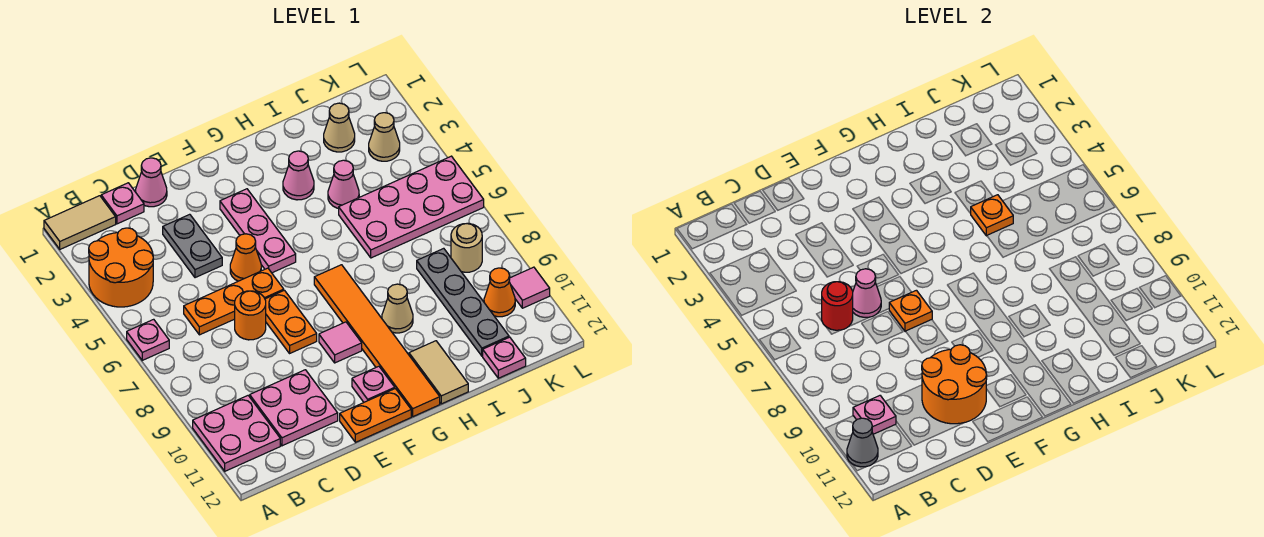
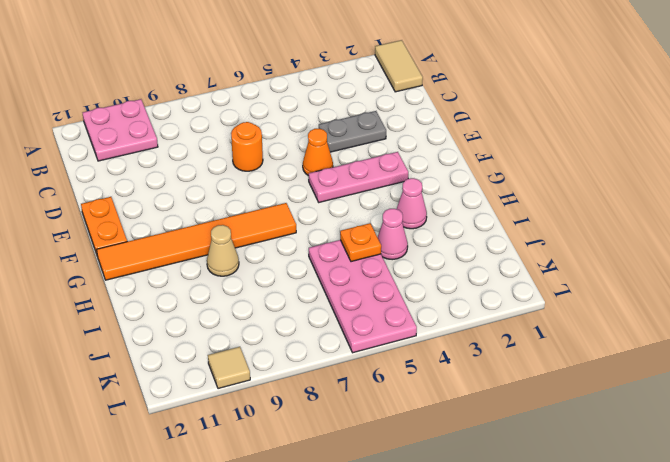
tan 1x1 tile [208,347,250,389] -> pink 1x1 tile [509,267,550,308]
none -> orange 2x2 round brick [89,228,153,307]
none -> pink 1x1 plate [127,319,169,360]
none -> pink 1x1 plate [101,183,144,224]
none -> orange 1x3 plate [184,268,284,335]

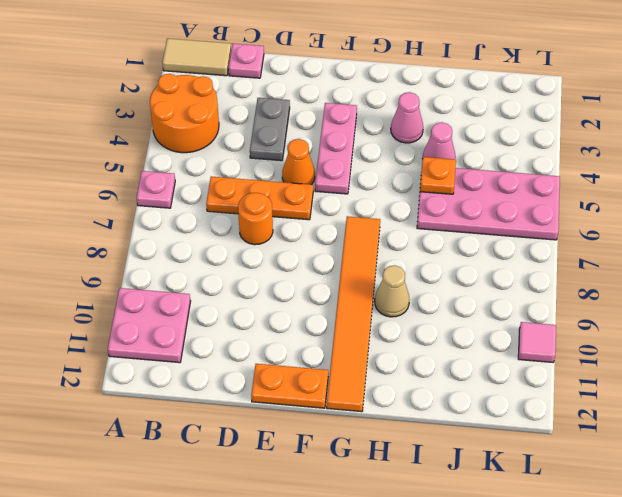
none -> pink 2x2 plate [250,370,338,446]
none -> pink 1x1 cone [136,158,167,207]
none -> orange 1x2 plate [265,290,317,353]
none -> pink 1x1 tile [319,322,362,363]

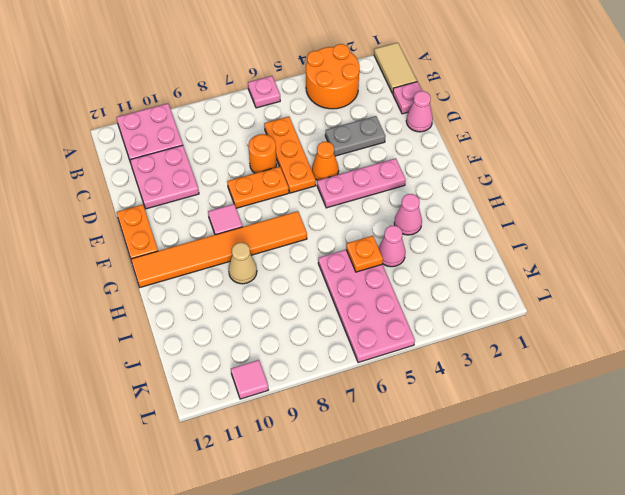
none -> pink 1x1 plate [352,366,395,402]
none -> tan 1x2 tile [409,341,468,404]
none -> tan 1x1 cone [324,103,355,152]
none -> grey 1x4 plate [417,248,509,356]

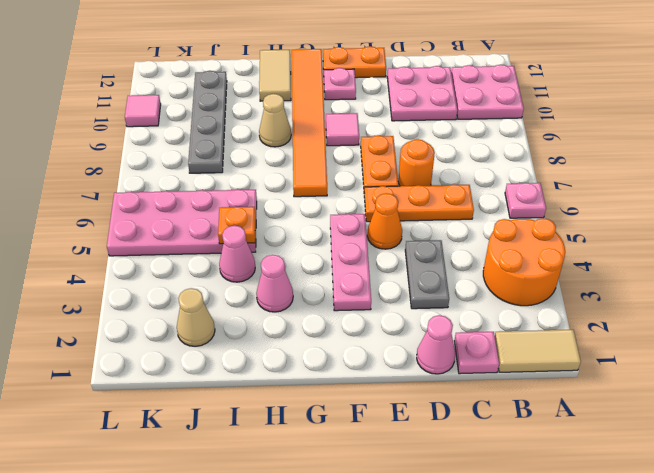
none -> pink 1x1 plate [483,337,526,378]
none -> tan 1x1 cone [369,113,400,161]
none -> tan 1x1 round brick [451,223,482,272]
none -> orange 1x1 cone [484,268,515,317]

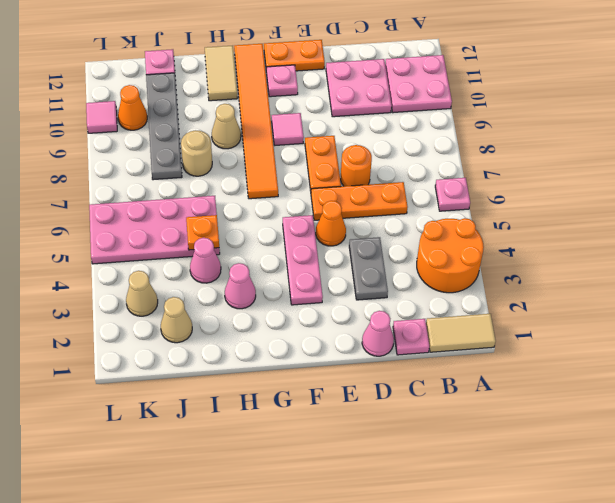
tan 1x1 round brick [181,130,212,176] -> tan 1x1 round brick moved to [451,223,482,272]
none -> grey 1x1 cone [847,418,878,467]
none -> pink 1x1 plate [853,396,896,434]
none -> red 1x1 round brick [822,282,853,330]
none -> pink 1x1 cone [853,269,881,317]

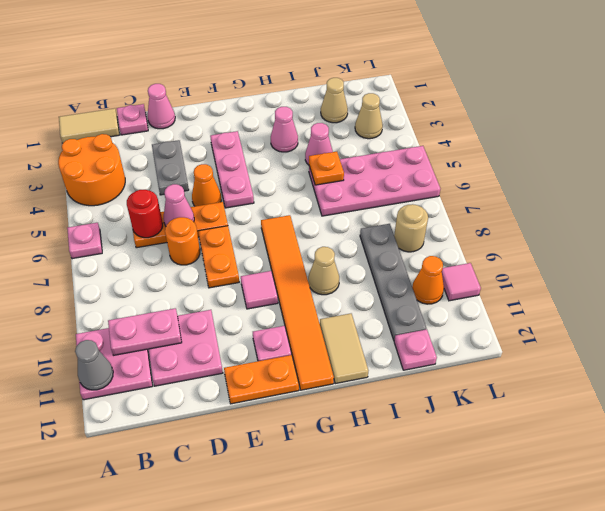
pink 1x2 plate [108,308,182,355] -> pink 1x1 plate [853,396,896,434]
none -> orange 2x2 round brick [922,345,987,424]
none -> orange 1x1 plate [889,290,932,331]

